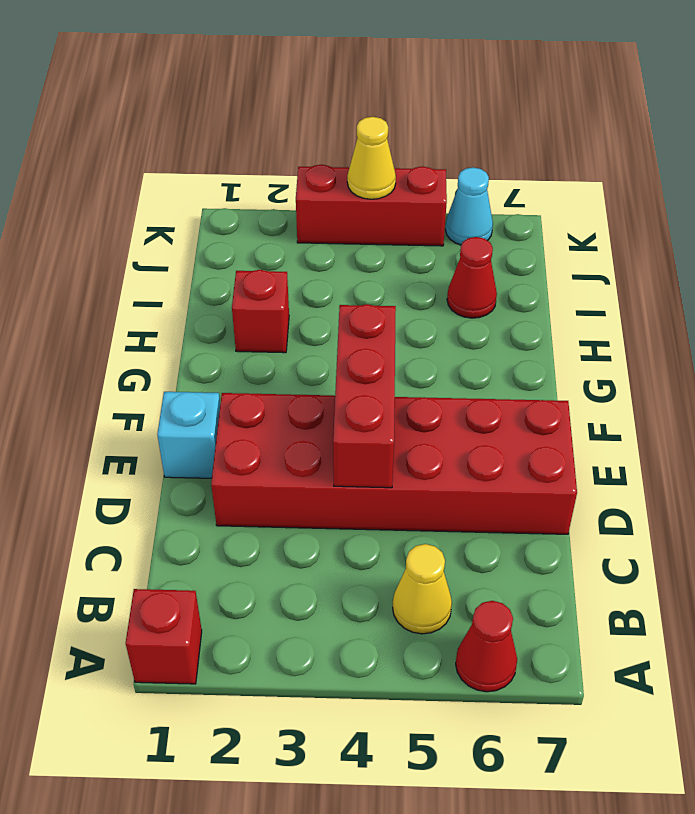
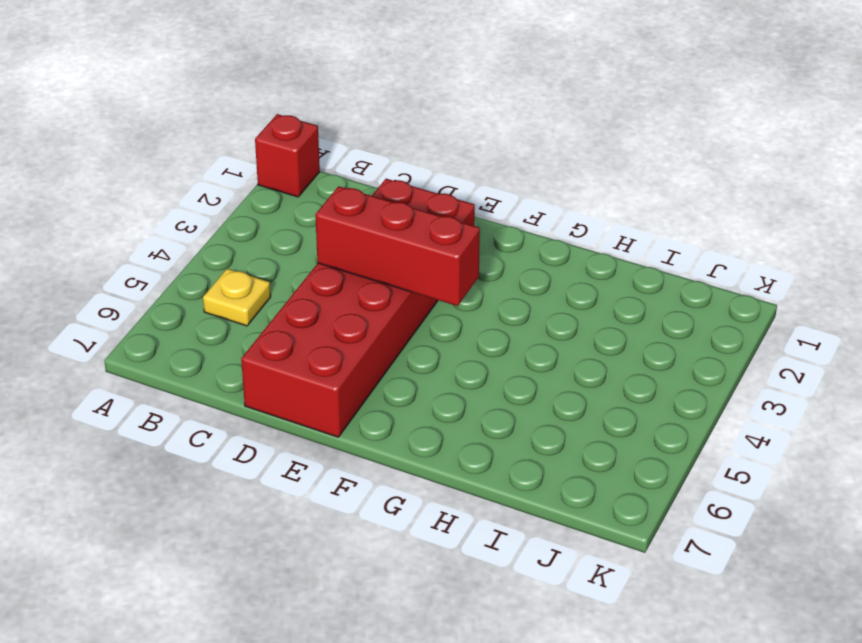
yellow 1x1 plate [203,269,271,326] -> yellow 1x1 cone [393,544,452,634]
none -> red 1x1 cone [456,601,517,692]
none -> cyan 1x1 brick [157,392,220,478]

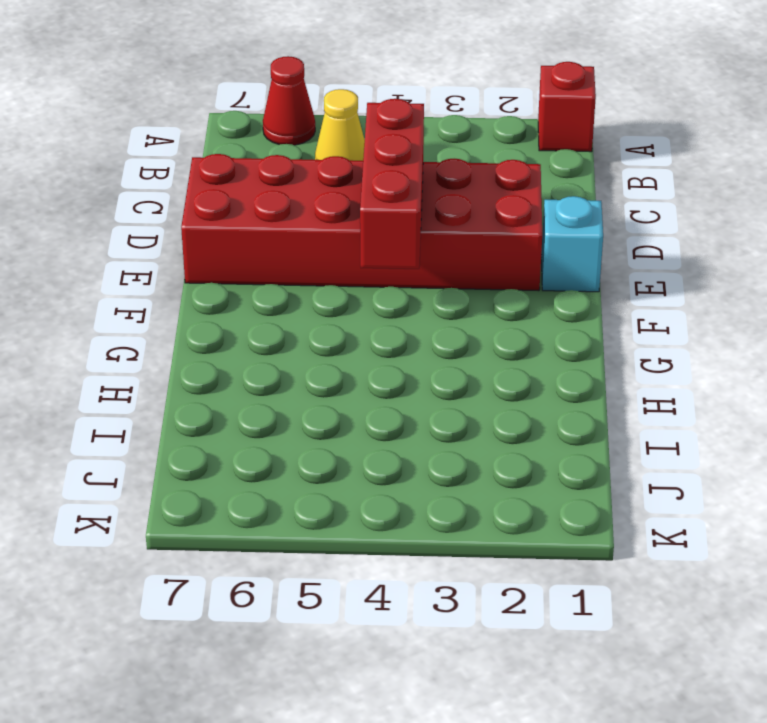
none -> red 1x1 brick [232,270,289,353]
none -> red 1x1 cone [447,237,497,318]

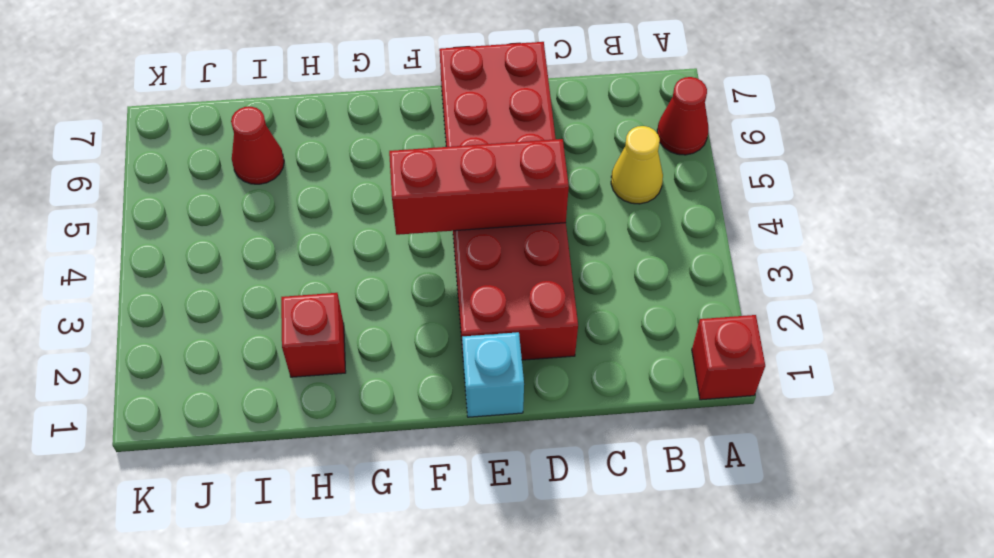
none -> red 1x3 brick [296,165,447,246]
none -> cyan 1x1 cone [445,167,493,245]

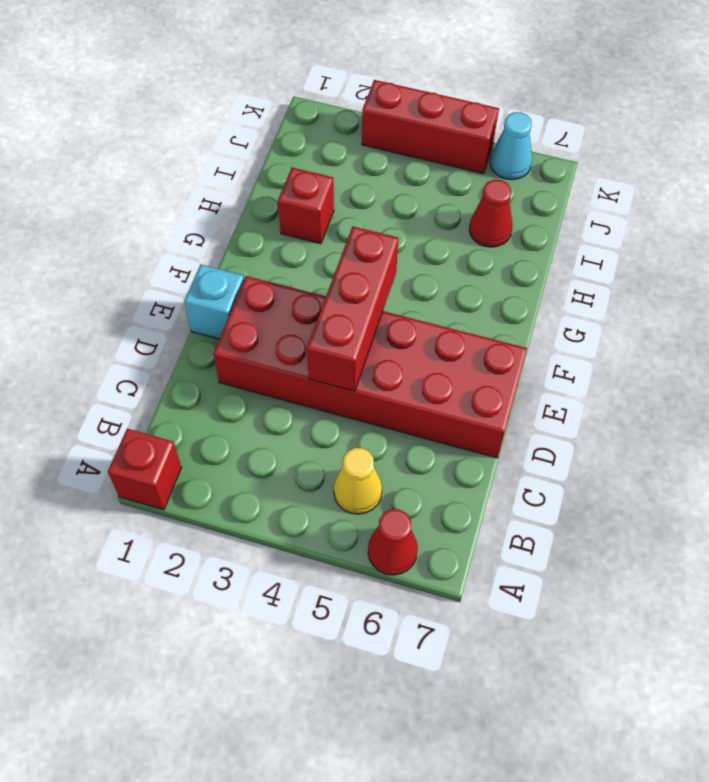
none -> yellow 1x1 cone [347,117,396,199]

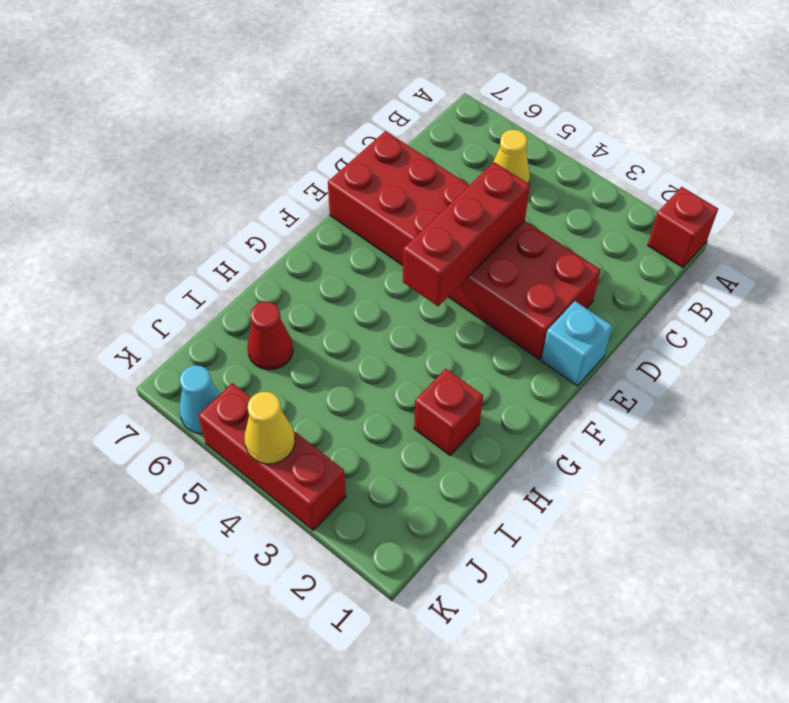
none -> red 1x1 cone [456,601,517,692]

